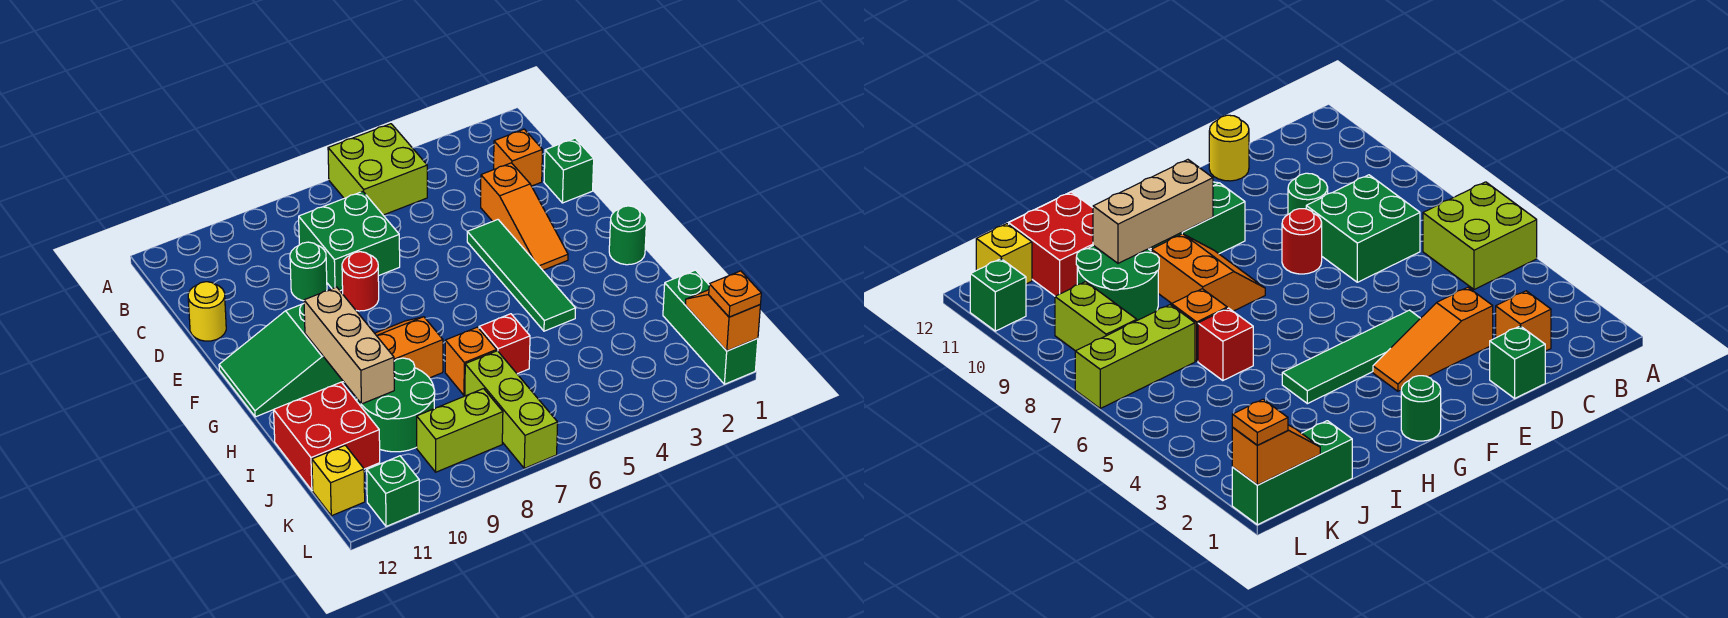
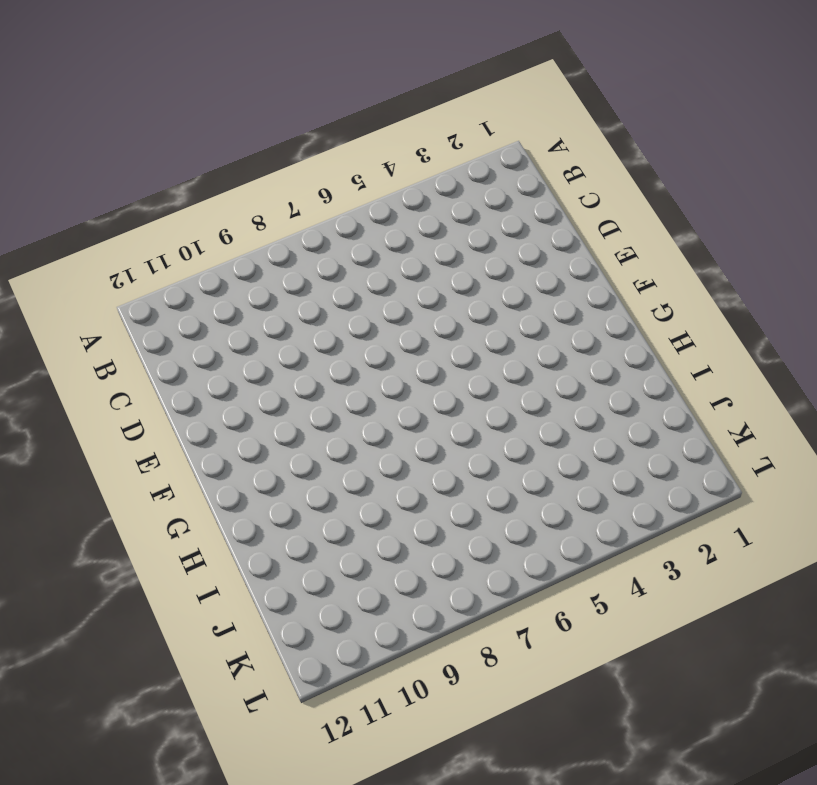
none -> lime 2x2 brick [328,124,427,215]
none -> orange 1x1 brick [494,129,543,186]
none -> green 2x2 brick [299,191,400,291]

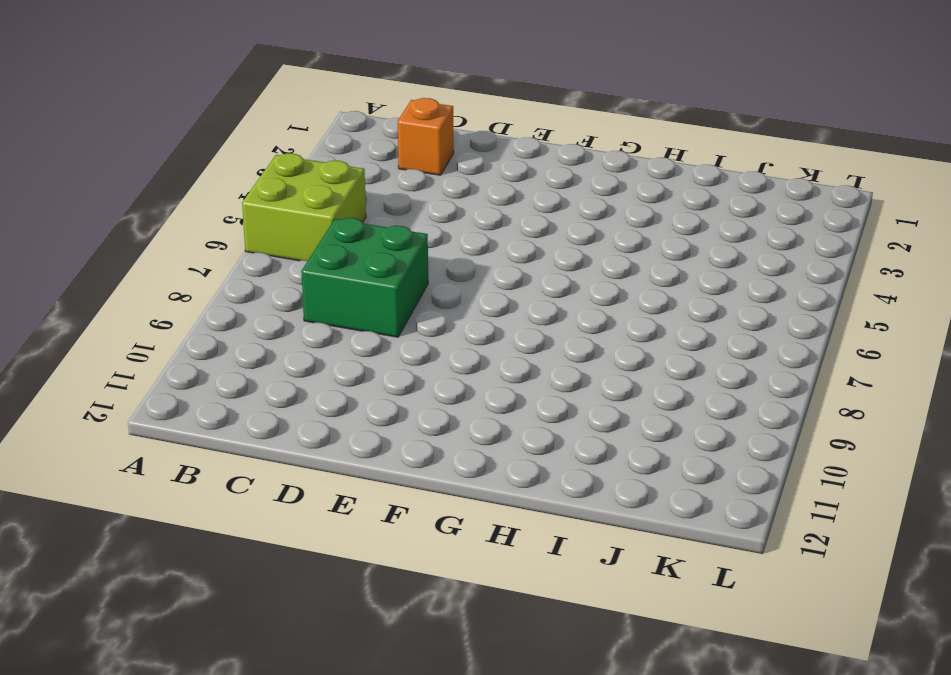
none -> green 1x1 brick [544,138,594,203]
none -> orange 1x3 slope [481,163,568,270]
none -> green 1x1 round brick [290,242,327,301]

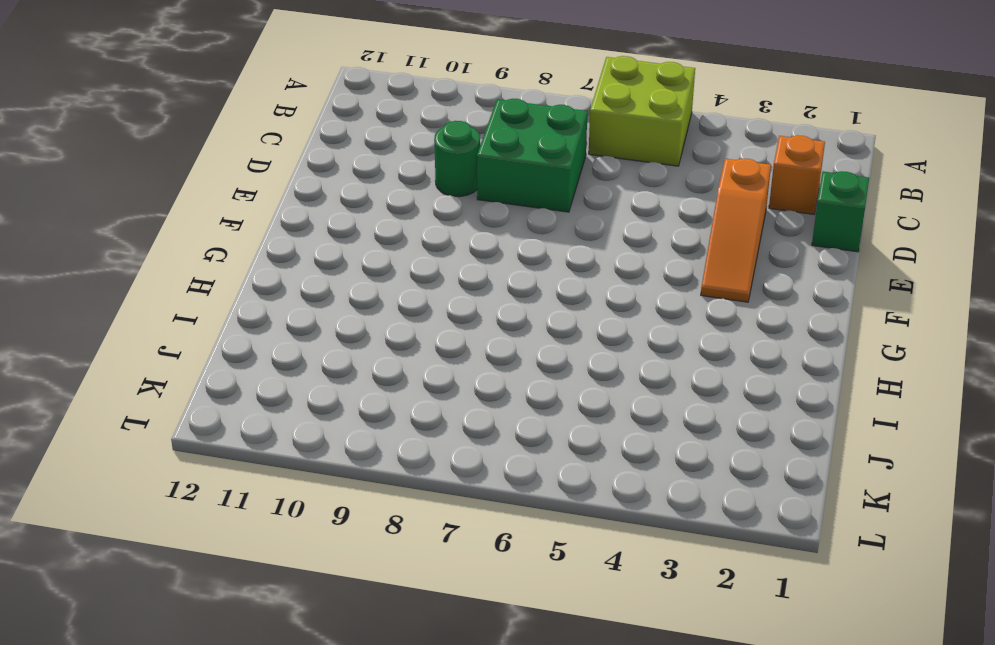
none -> yellow 1x1 round brick [188,282,226,341]
none -> green 1x4 tile [467,220,576,331]
none -> red 1x1 round brick [342,252,379,311]

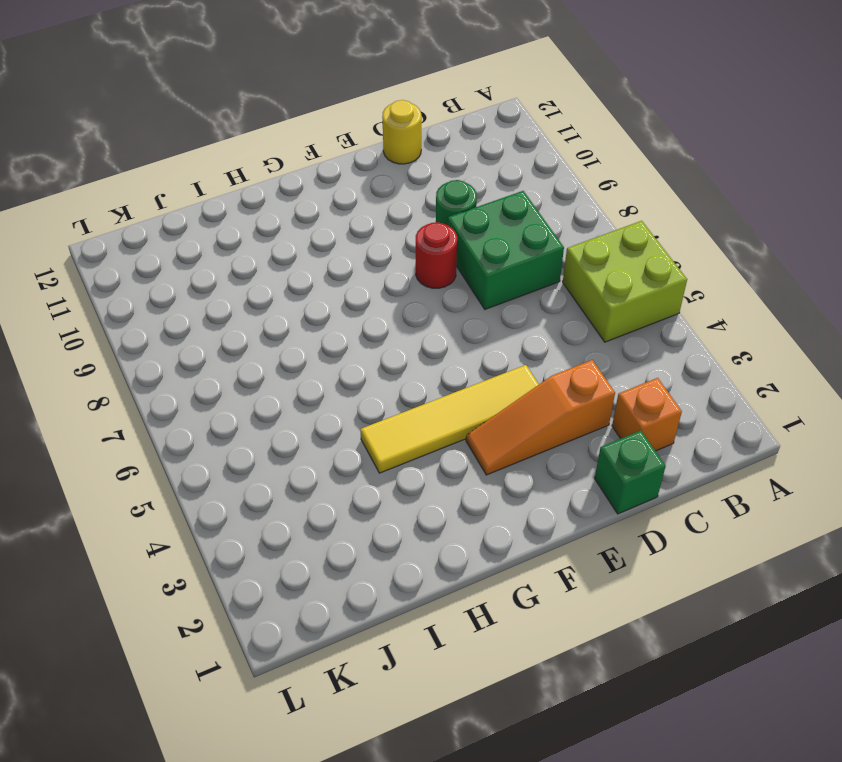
yellow 1x4 tile [360,365,539,473] -> green 1x4 tile [467,220,576,331]
none -> green 2x3 slope [219,304,343,417]
none -> green 1x1 round brick [609,206,647,265]
none -> orange 2x2 slope [375,317,443,378]

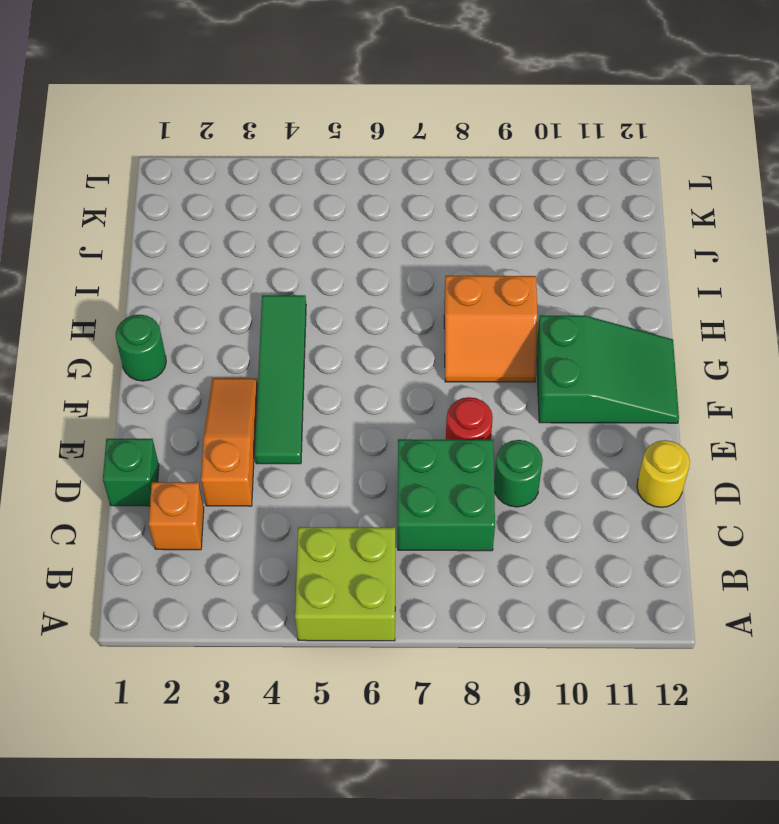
none -> red 1x1 brick [479,314,530,374]
none -> orange 1x1 brick [445,327,496,395]
none -> green 2x2 round brick [357,358,435,452]

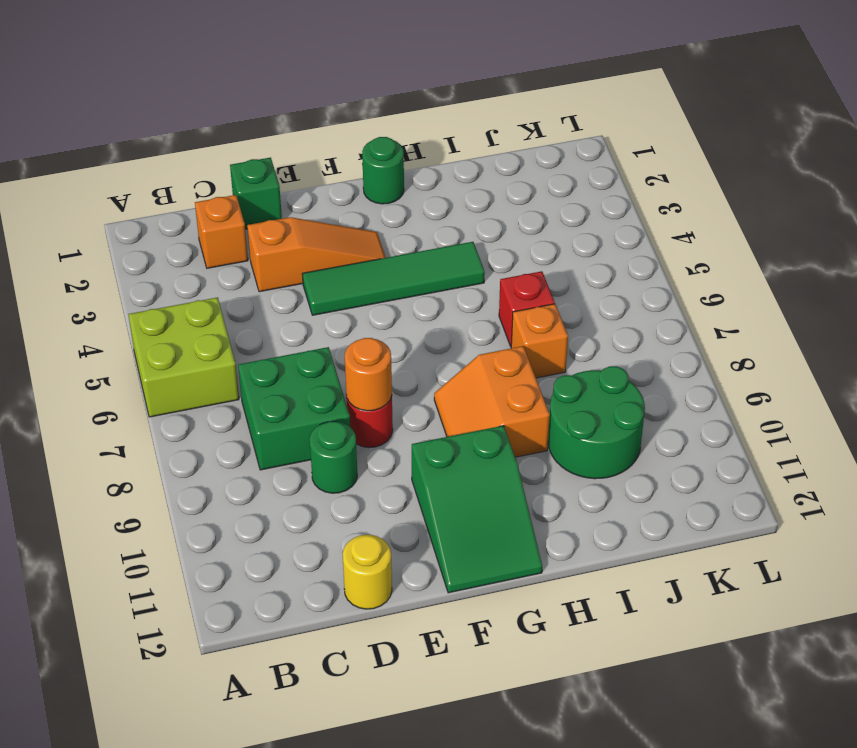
orange 1x1 round brick [345,338,392,411] -> none
none -> red 2x2 brick [274,382,380,491]
none -> green 1x3 brick [663,270,758,384]
none -> lime 1x3 brick [465,351,558,468]

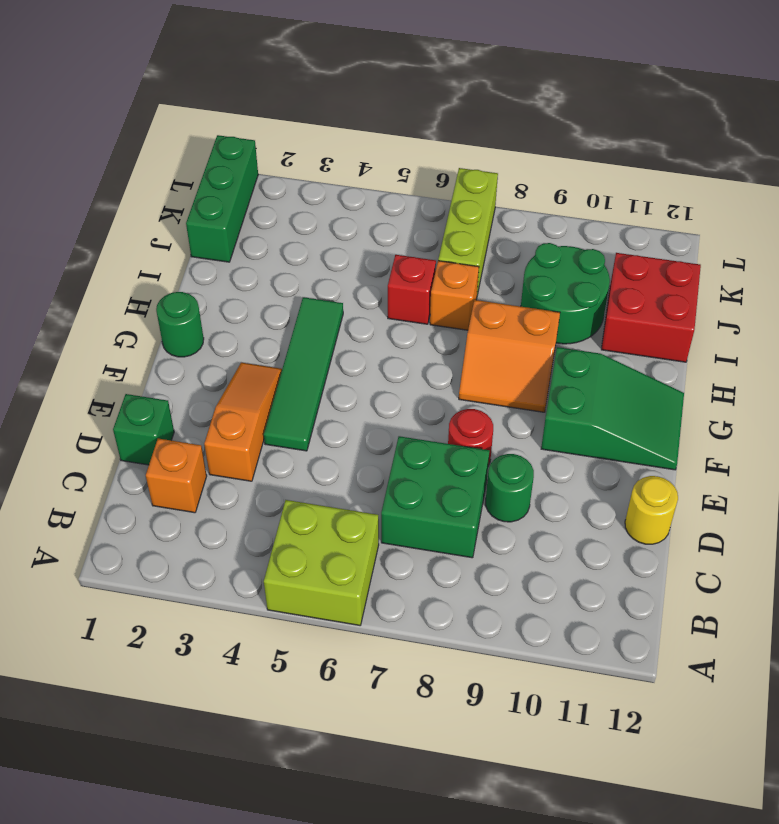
none -> lime 1x2 brick [417,389,503,472]
none -> yellow 1x1 brick [312,445,365,516]
none -> green 1x1 brick [367,456,419,526]

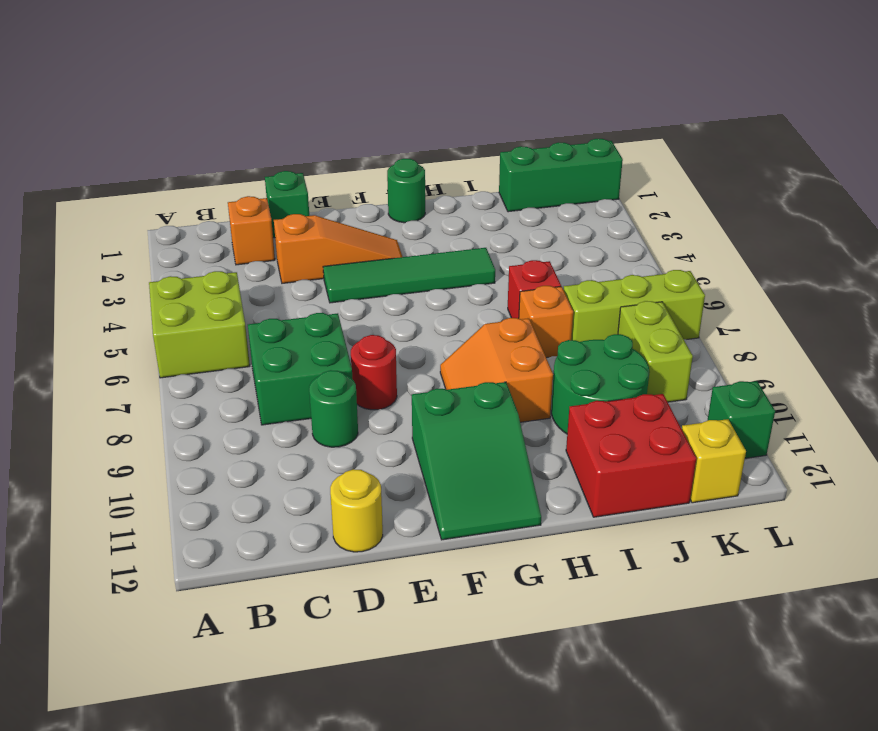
none -> tan 1x3 brick [304,287,394,404]
none -> orange 1x2 slope [686,290,760,351]
none -> orange 1x1 plate [708,271,761,317]

